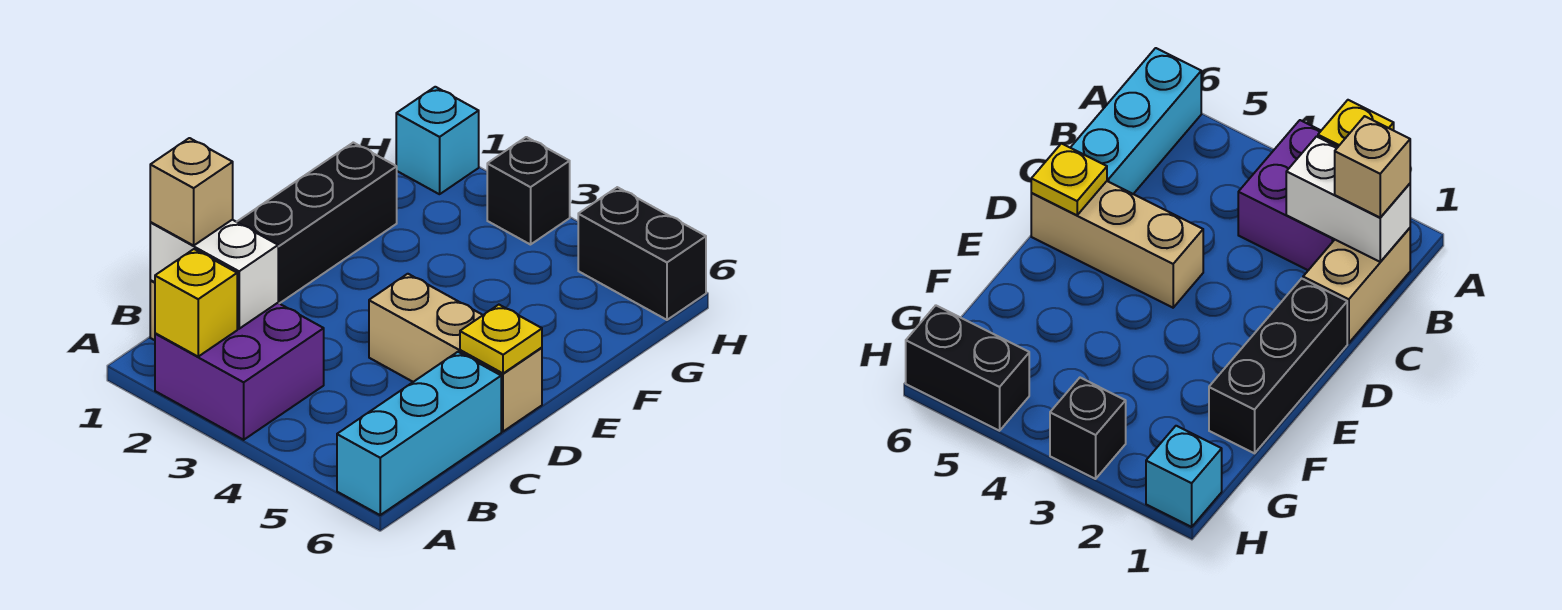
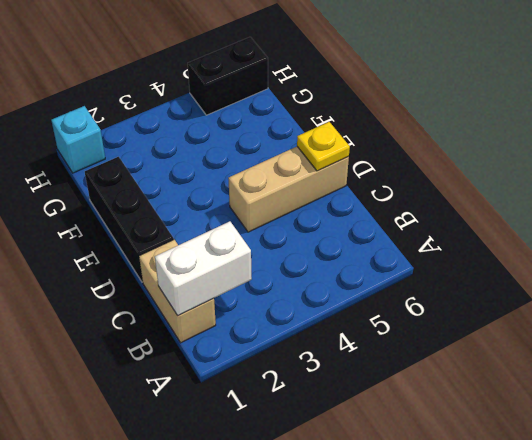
none -> purple 2x2 brick [155,303,324,440]
none -> cyan 1x3 brick [337,352,501,515]
none -> black 1x1 brick [487,137,570,245]

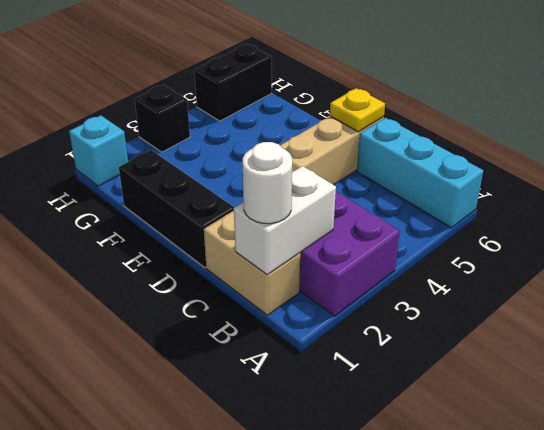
white 1x1 round brick [243,142,292,224] -> tan 1x1 brick [150,138,233,245]
none -> yellow 1x1 brick [155,249,237,356]

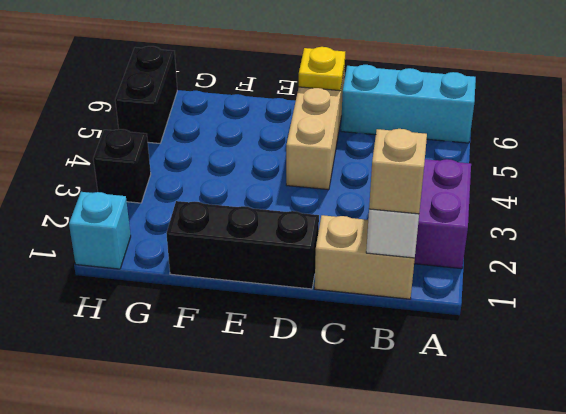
none -> yellow 1x1 brick [155,249,237,356]

